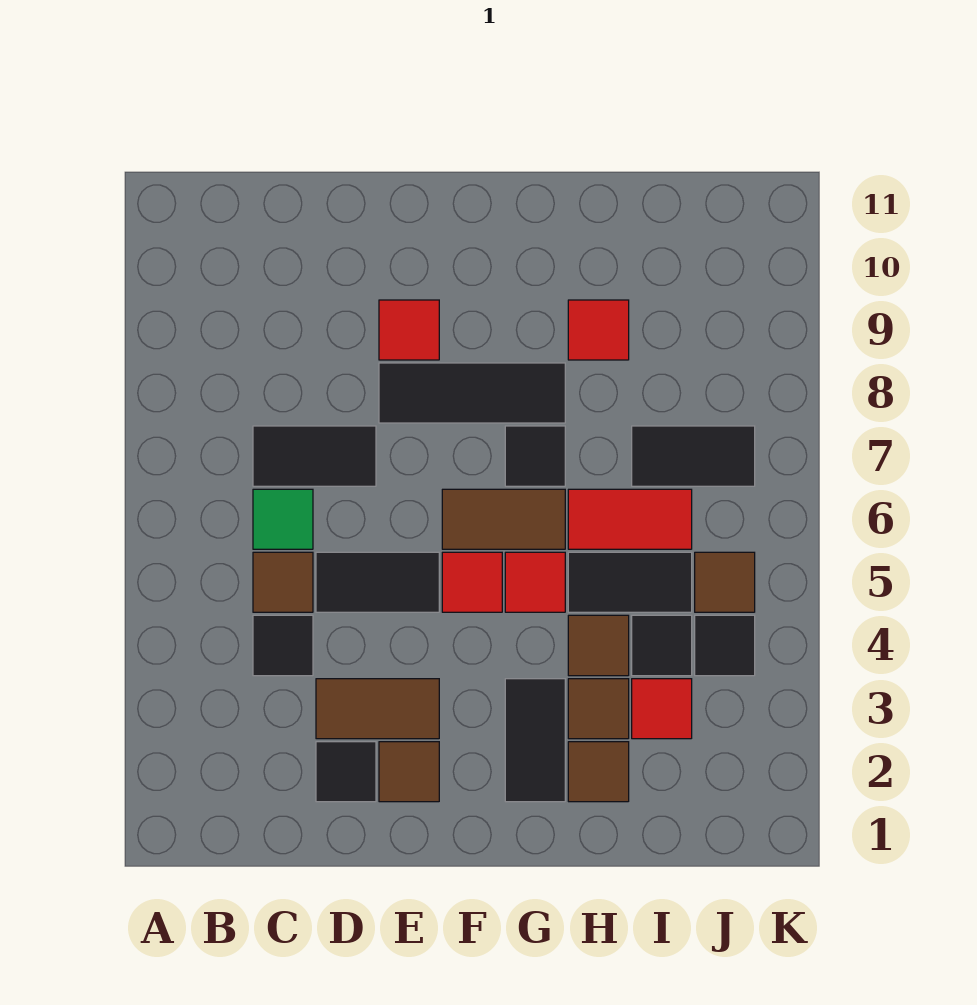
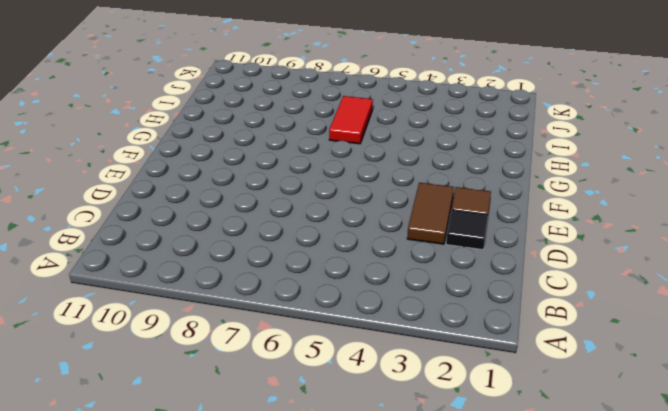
none -> black 1x1 tile [253,615,313,676]
none -> brown 1x1 tile [253,552,313,612]
none -> green 1x1 tile [253,489,313,549]

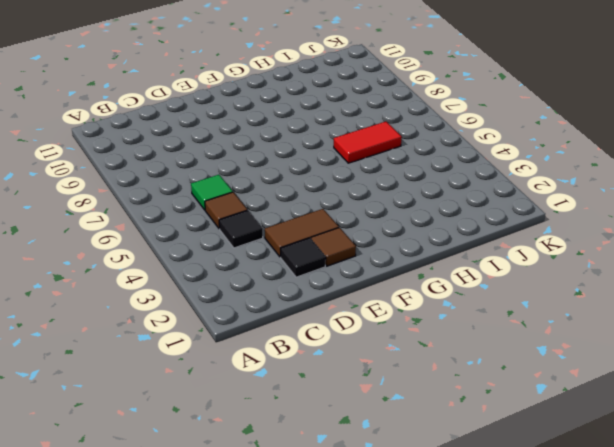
none -> black 1x2 tile [253,426,376,486]
none -> black 1x2 tile [316,552,439,612]
none -> black 1x3 tile [379,363,565,423]

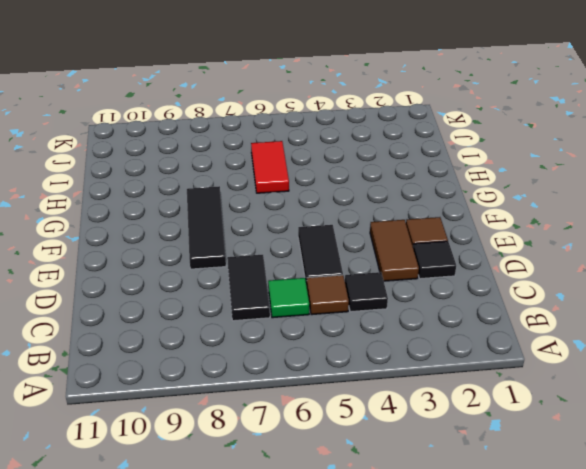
none -> red 1x1 tile [379,300,439,360]
none -> red 1x1 tile [442,552,502,612]
none -> brown 1x2 tile [442,489,565,549]

